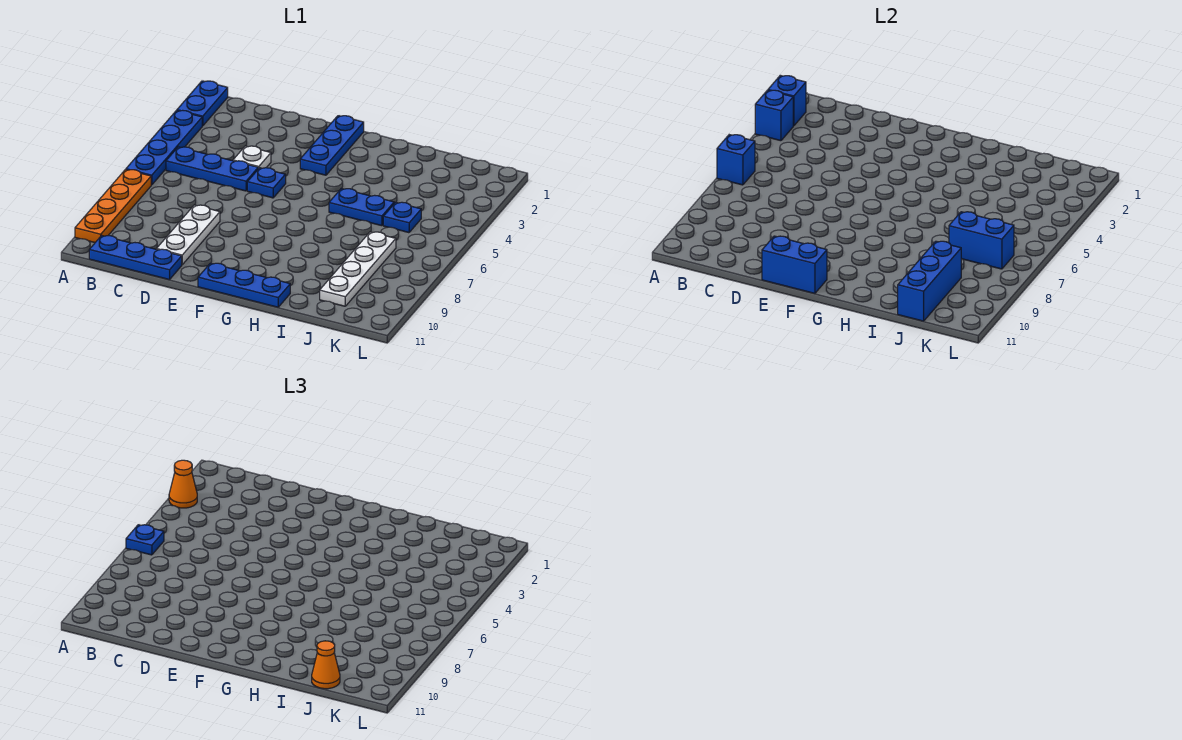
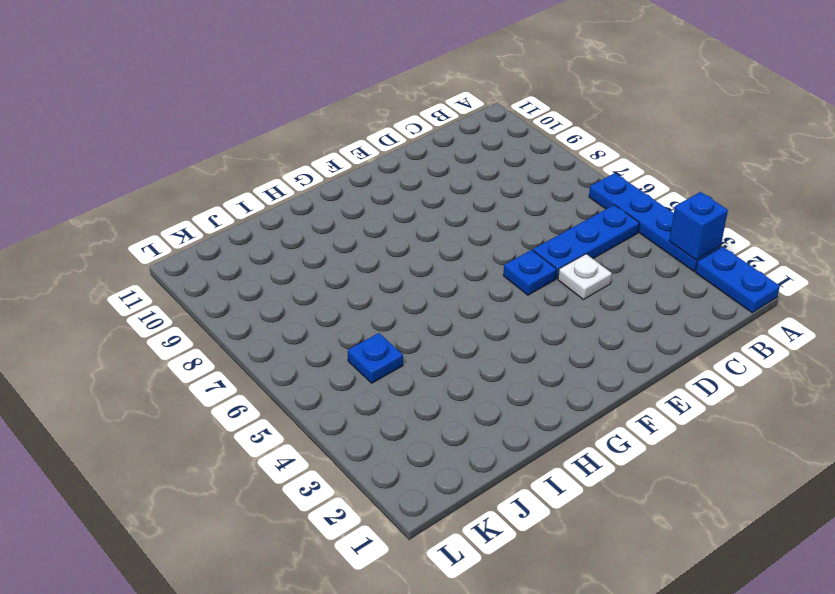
none -> orange 1x4 plate [75,170,151,243]
none -> blue 1x3 plate [89,235,182,280]
none -> white 1x3 plate [157,205,220,265]

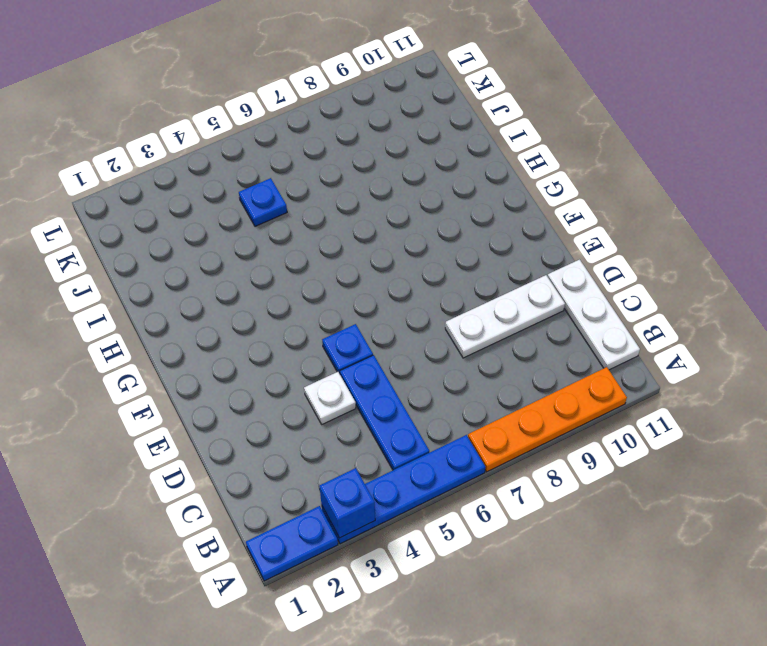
white 1x3 plate [547,260,640,370] -> blue 1x3 plate [89,235,182,280]
none -> blue 1x3 plate [300,116,364,175]
none -> blue 1x3 plate [198,263,290,307]
none -> blue 1x2 plate [329,188,394,226]

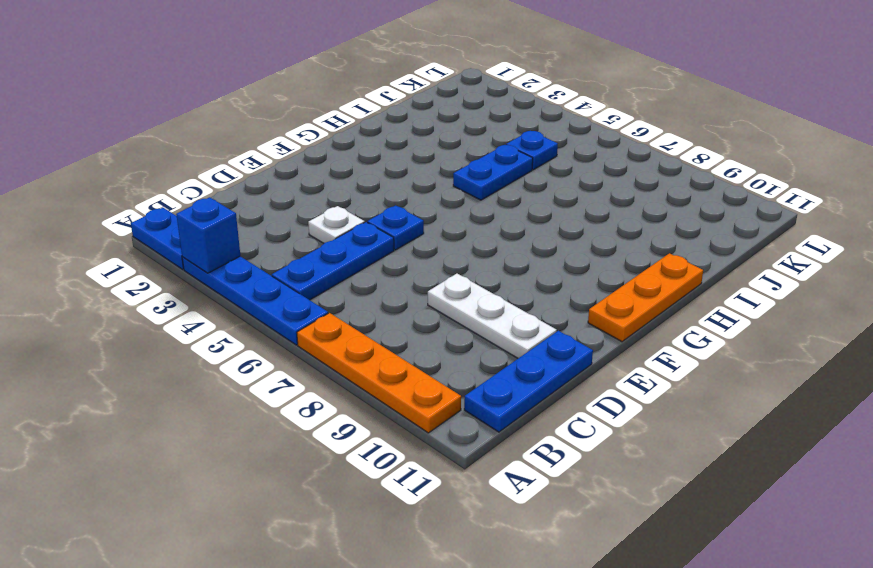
orange 1x3 plate [588,253,703,342] -> blue 1x3 plate [198,263,290,307]
none -> blue 1x3 plate [300,116,364,175]
none -> white 1x4 plate [320,232,396,306]
none -> blue 1x1 brick [768,75,806,126]

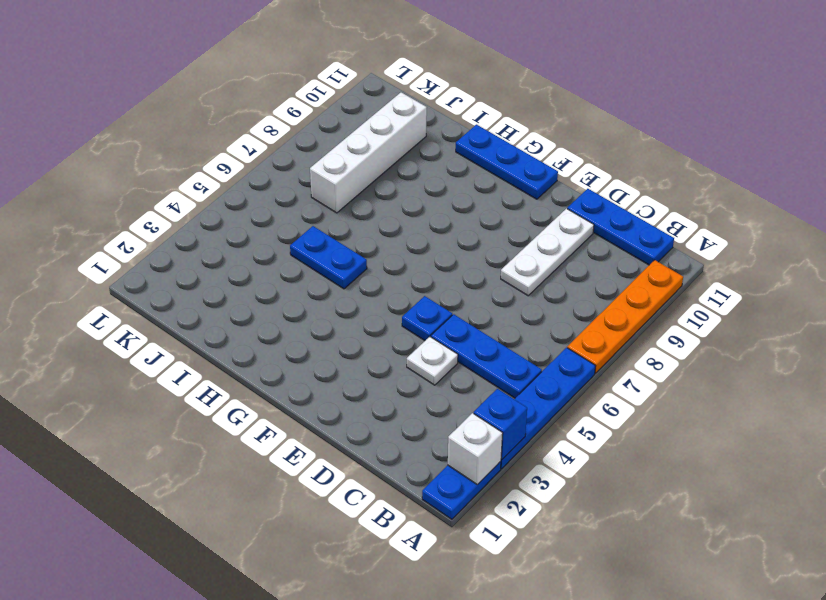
white 1x1 brick [448,413,503,485] -> blue 1x1 brick [768,75,806,126]
white 1x4 brick [310,92,427,213] -> white 1x4 plate [320,232,396,306]
none -> blue 1x3 plate [300,116,364,175]
none -> blue 1x1 plate [383,202,421,233]
none -> blue 1x1 brick [717,135,755,185]

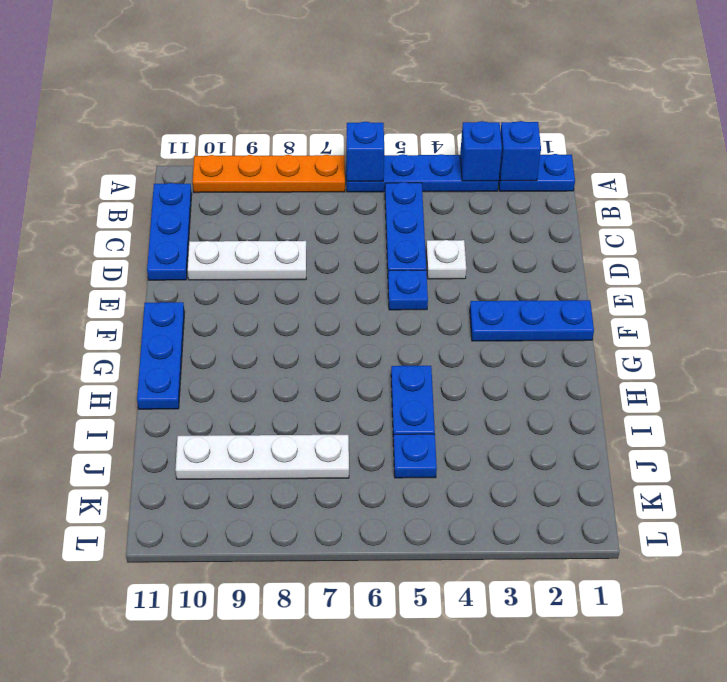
none -> blue 1x2 brick [762,236,827,293]
none -> blue 1x2 brick [949,212,1014,269]
none -> blue 1x3 brick [898,241,961,321]

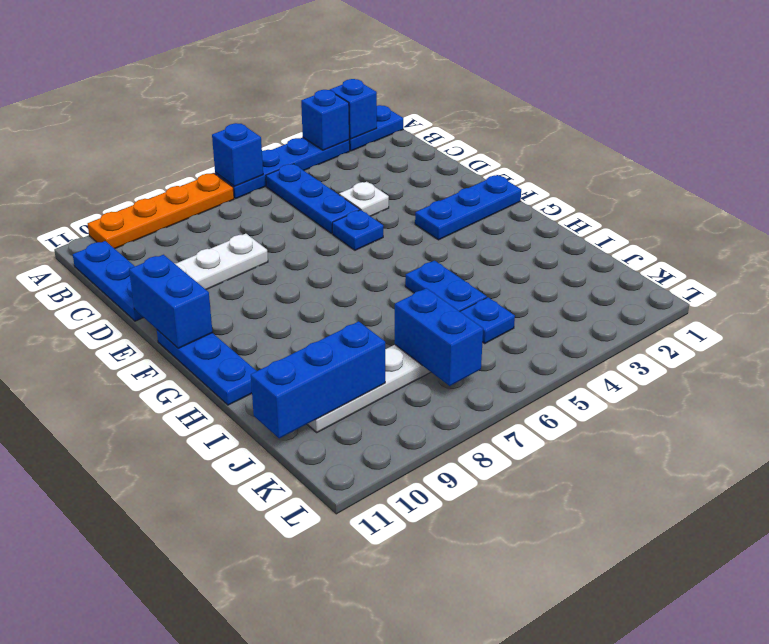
none -> orange 1x1 cone [169,460,197,508]
none -> blue 1x1 plate [126,525,164,555]
none -> orange 1x1 cone [312,641,340,689]

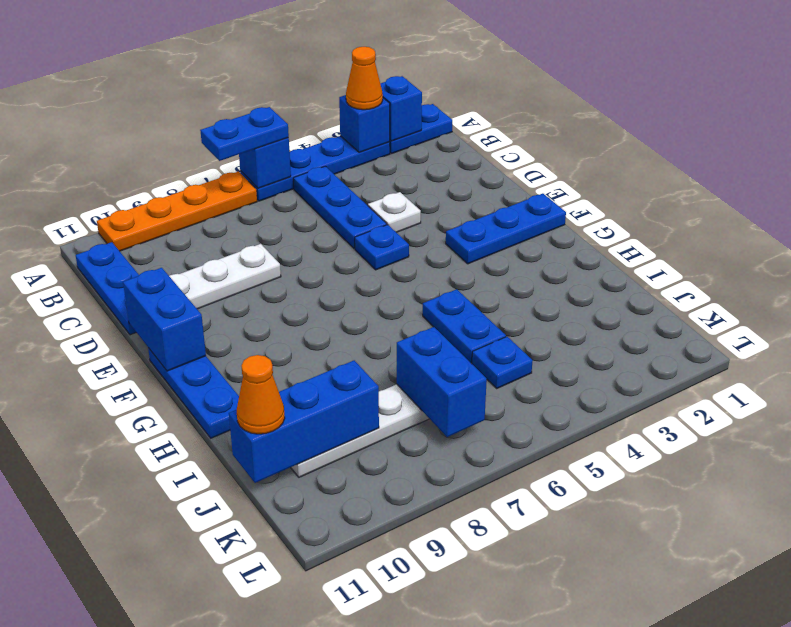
blue 1x2 plate [200,107,289,161] -> blue 1x1 plate [126,525,164,555]

